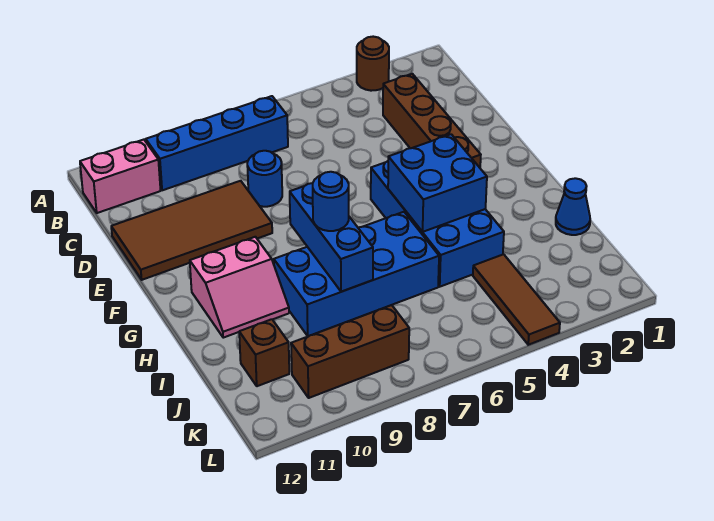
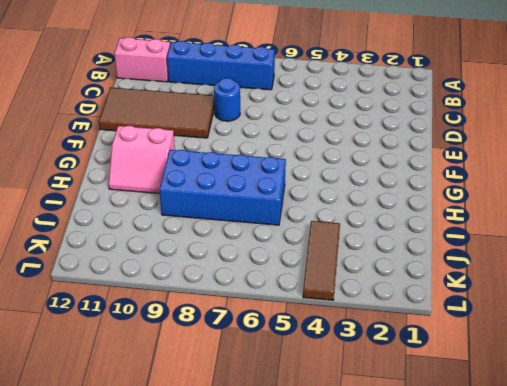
none -> brown 1x1 round brick [357,37,389,91]
none -> brown 1x4 brick [383,74,481,168]
none -> blue 2x4 brick [371,161,504,287]

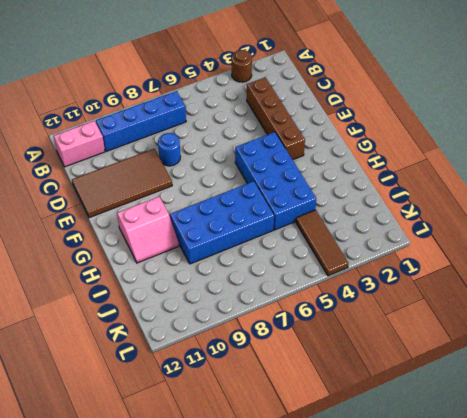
none -> blue 1x1 cone [556,178,590,235]
none -> brown 1x1 brick [239,319,289,386]
none -> brown 1x3 brick [291,305,409,398]

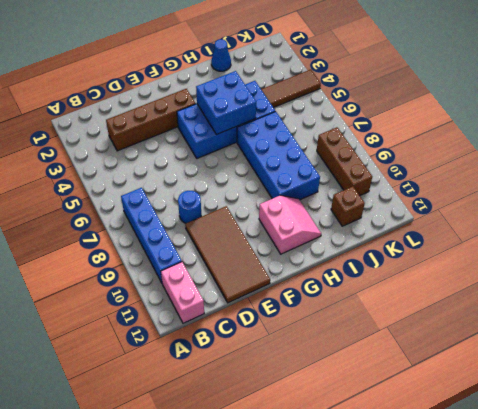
none -> brown 1x1 round brick [357,37,389,91]
none -> blue 1x3 brick [290,183,373,292]
none -> blue 1x1 round brick [313,172,349,231]

